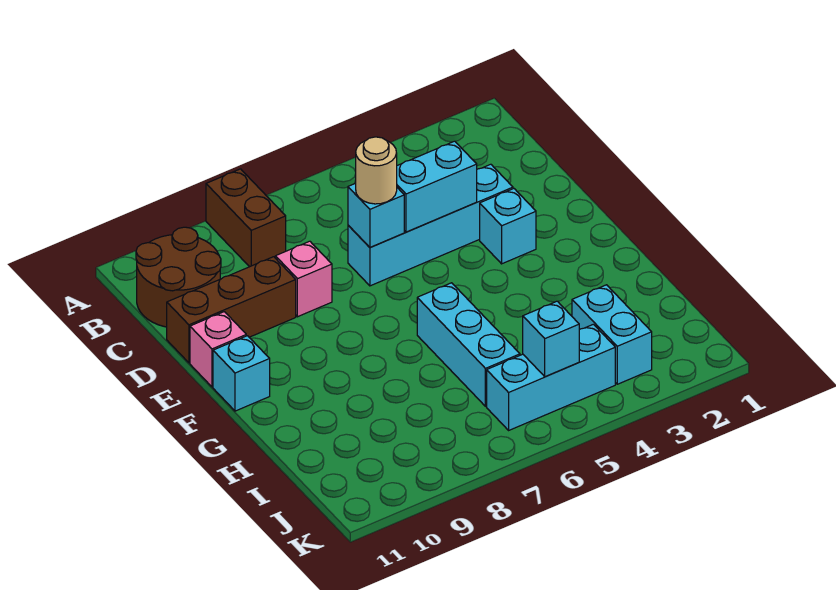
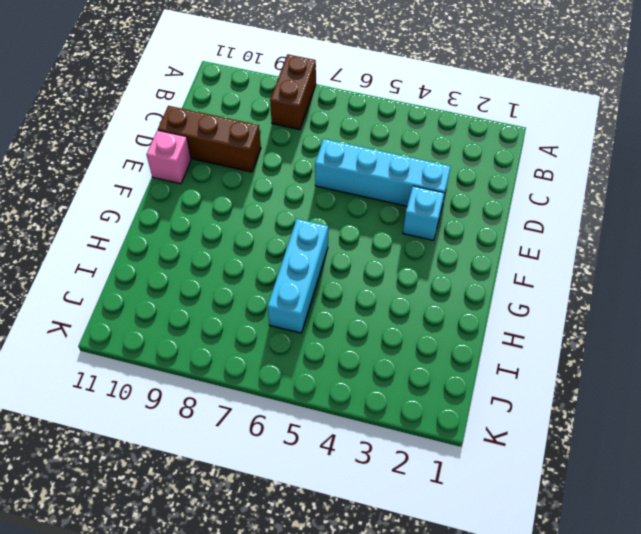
none -> brown 2x2 round brick [136,227,221,327]
none -> pink 1x1 brick [275,241,332,317]
none -> cyan 1x1 brick [213,336,270,411]

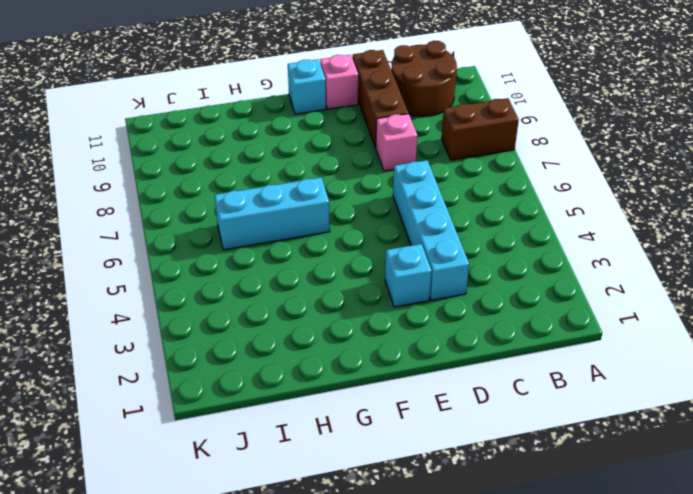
none -> cyan 1x2 brick [572,285,652,384]
none -> cyan 1x3 brick [487,324,615,430]
none -> cyan 1x2 brick [397,141,477,232]

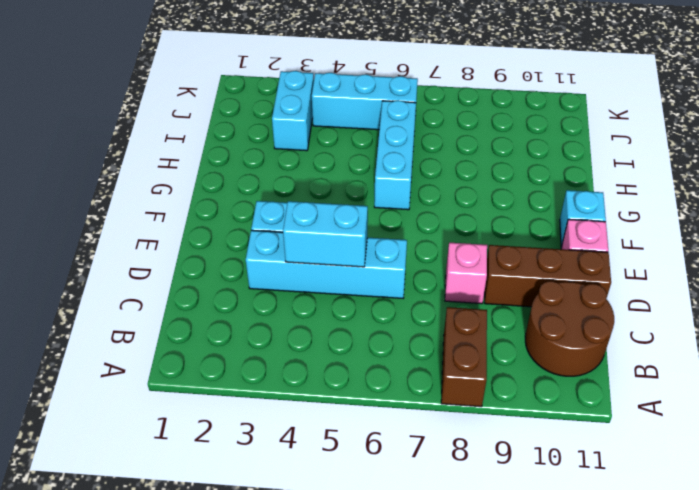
none -> cyan 1x1 brick [348,183,404,247]
none -> cyan 1x1 brick [523,301,579,377]
none -> tan 1x1 round brick [356,137,397,204]

